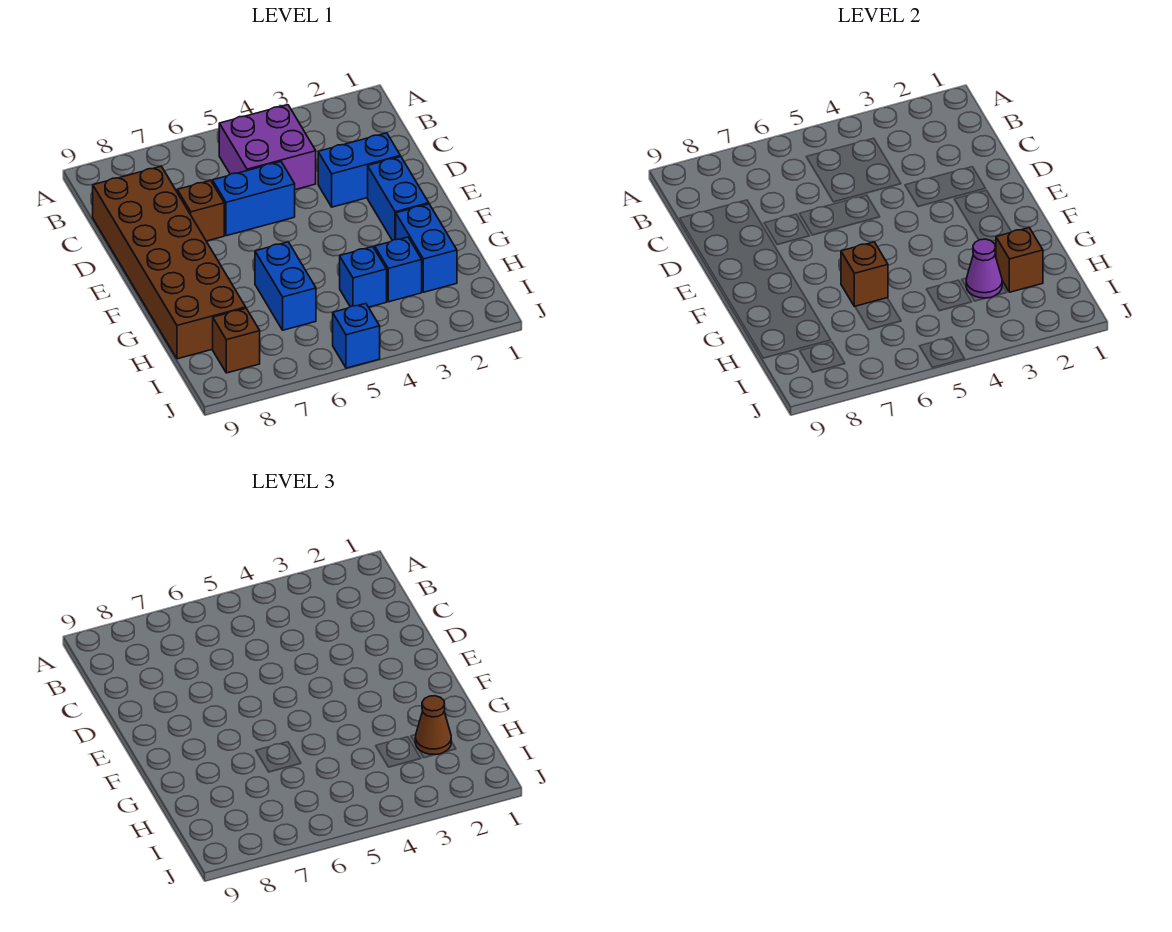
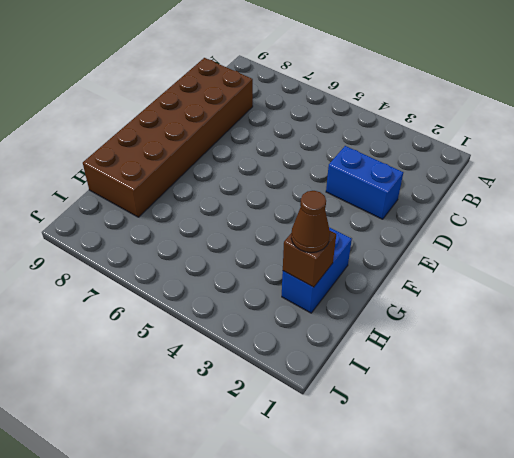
none -> purple 2x2 brick [219,105,316,190]
none -> blue 1x2 brick [213,162,295,236]
none -> brown 1x1 brick [177,180,224,241]

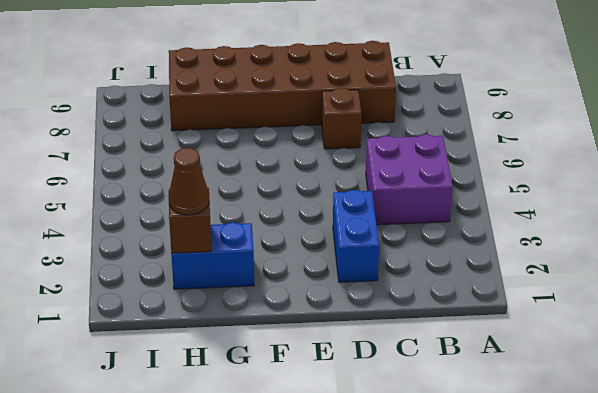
none -> blue 1x2 brick [213,162,295,236]
none -> blue 1x2 brick [368,157,429,241]
none -> blue 1x2 brick [255,242,316,330]

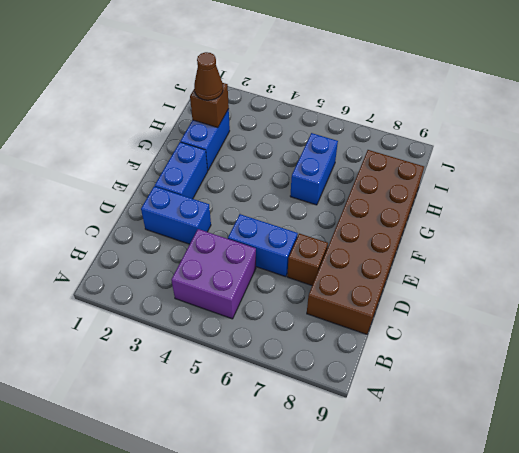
none -> blue 1x1 brick [375,237,422,302]
none -> blue 1x1 brick [340,247,387,307]
none -> brown 1x1 brick [213,308,260,373]

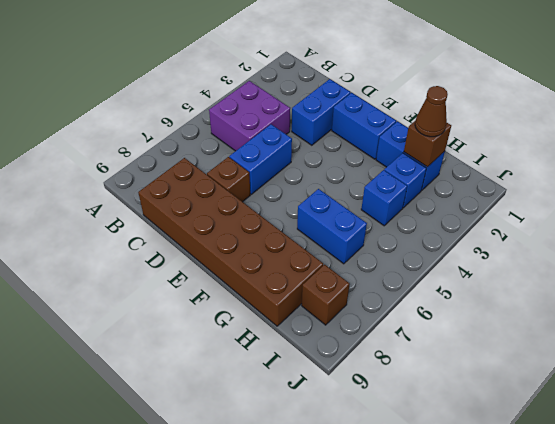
none -> blue 1x1 brick [333,304,380,368]
none -> brown 1x1 brick [841,242,888,307]
none -> purple 1x1 cone [966,239,1002,298]

